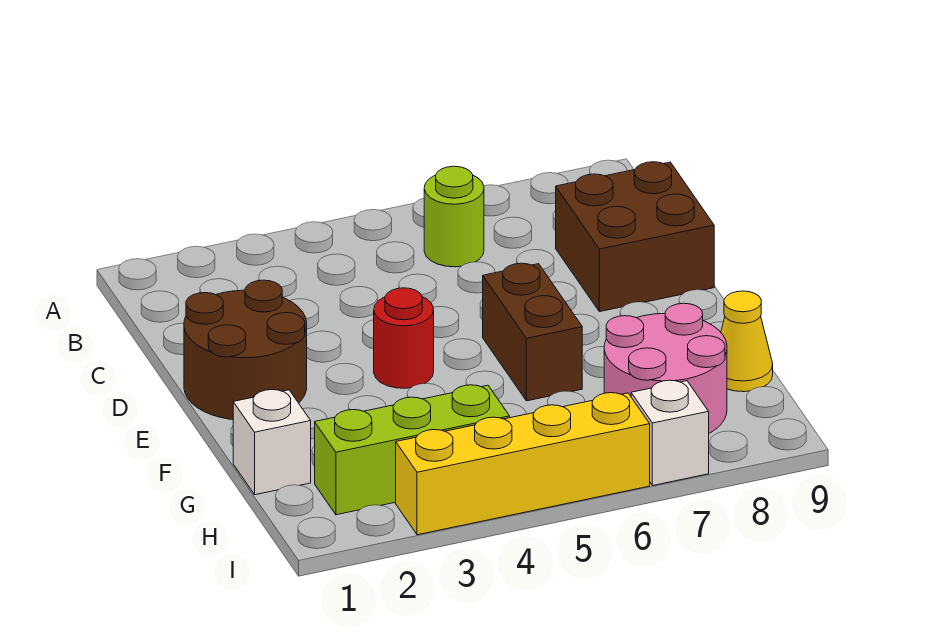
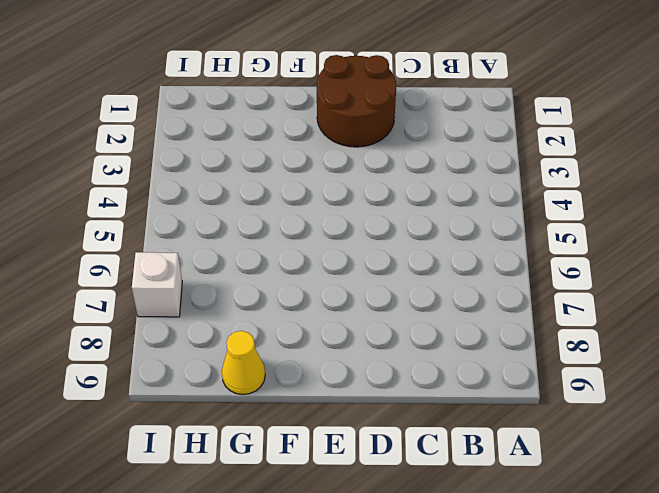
none -> lime 1x1 round brick [424,166,484,267]
none -> brown 2x2 brick [556,162,714,312]

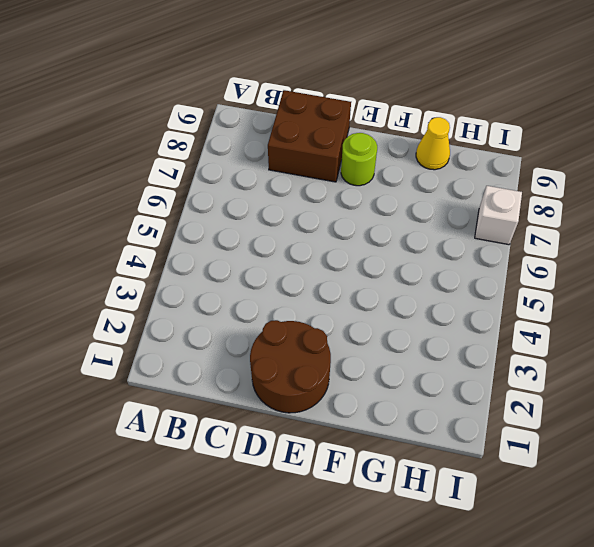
lime 1x1 round brick [341,133,377,186] -> lime 1x1 round brick moved to [424,166,484,267]
none -> red 1x1 round brick [374,288,434,388]
none -> brown 1x2 brick [483,263,582,401]

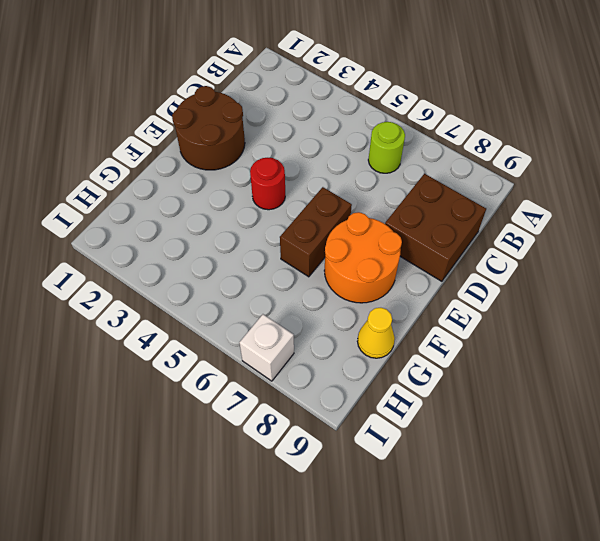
orange 2x2 round brick [324,212,402,303] -> none
none -> white 1x1 brick [233,390,311,495]
none -> pink 2x2 round brick [604,303,727,433]

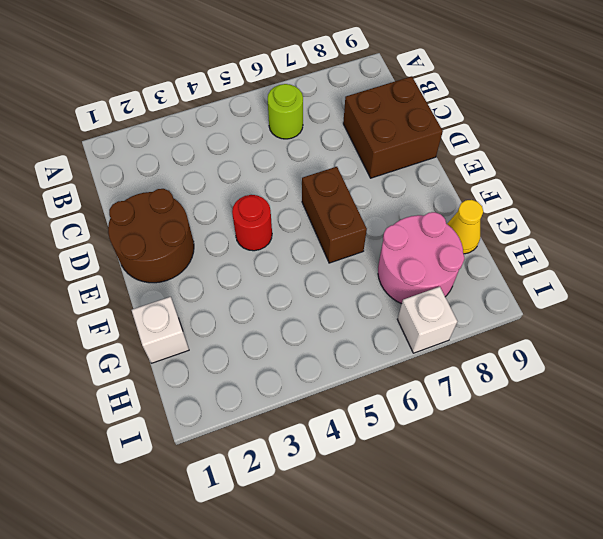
none -> lime 1x3 brick [315,385,510,515]
none -> yellow 1x4 brick [396,393,650,535]

